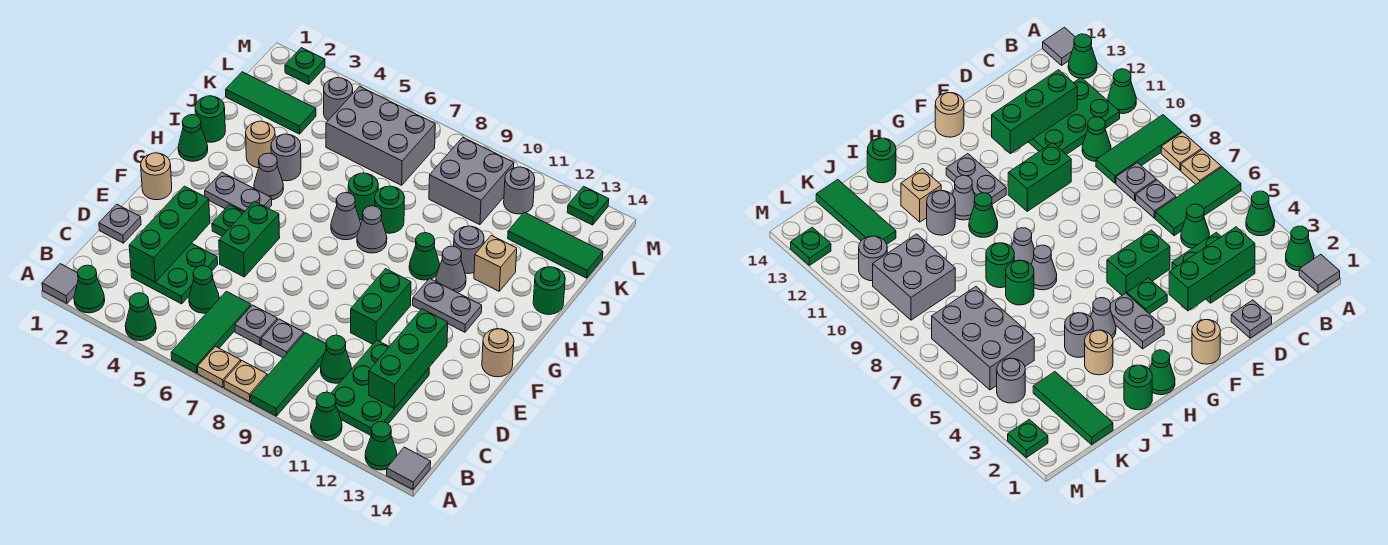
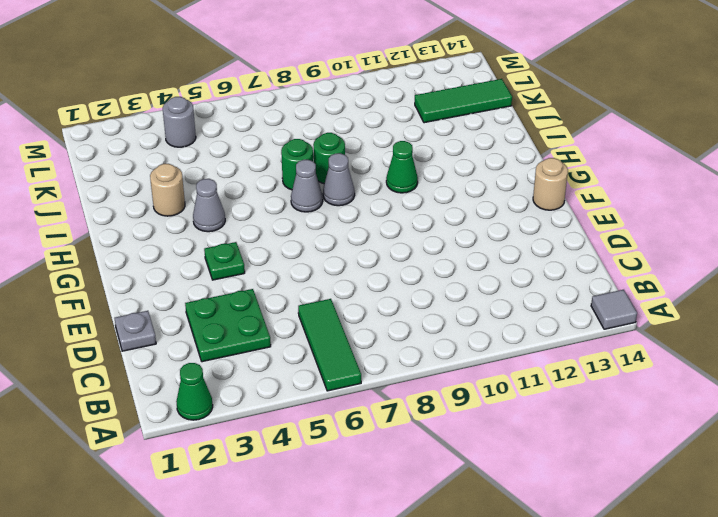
none -> grey 1x1 tile [42,264,78,303]
none -> green 1x1 cone [125,293,156,341]
none -> tan 1x1 plate [198,347,241,387]
none -> tan 1x1 plate [224,361,267,402]

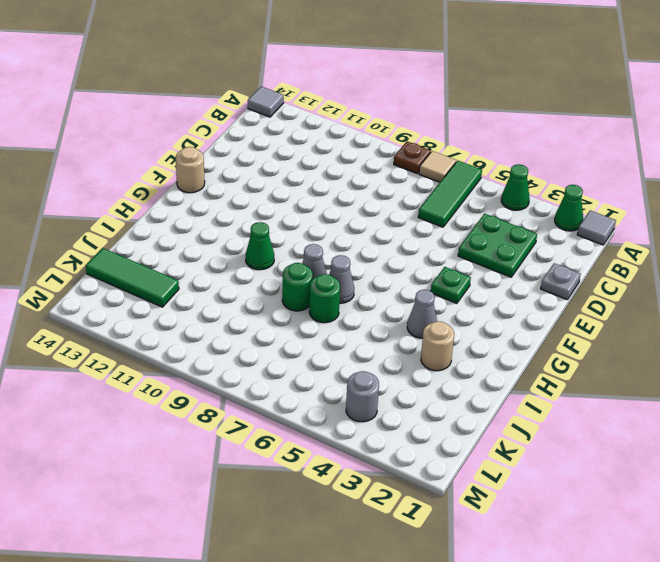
tan 1x1 tile [419,151,456,182] -> tan 1x1 plate [198,347,241,387]
brown 1x1 plate [394,141,431,174] -> tan 1x1 plate [224,361,267,402]
none -> green 1x3 tile [251,333,326,416]
none -> green 1x1 cone [311,392,342,441]
none -> green 1x1 cone [365,422,397,470]
none -> green 2x3 plate [332,340,429,435]

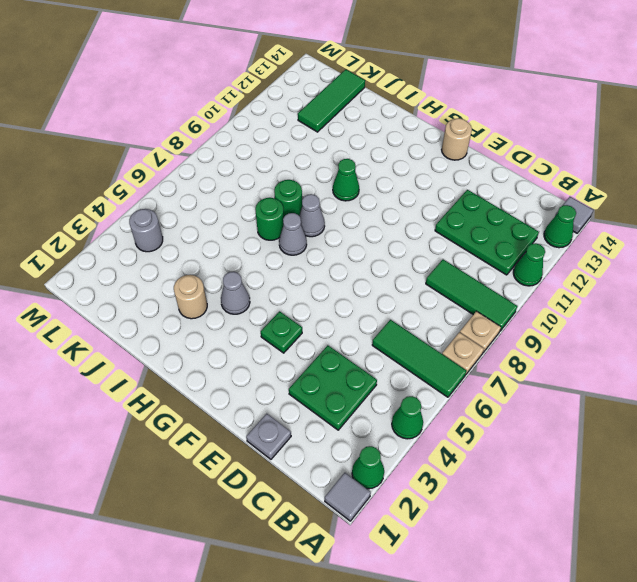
none -> green 1x1 cone [189,266,219,313]
none -> grey 1x1 plate [235,305,277,345]
none -> grey 1x1 plate [261,319,304,358]
none -> green 1x1 cone [321,335,351,383]

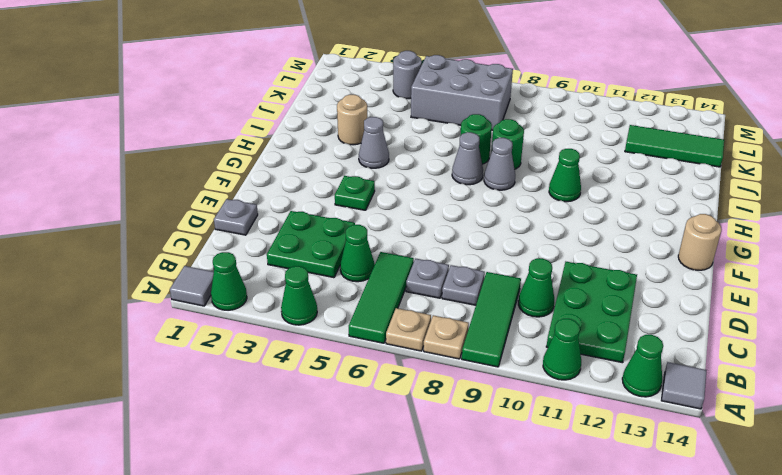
none -> green 1x2 brick [219,201,280,277]
none -> green 1x2 brick [351,269,411,344]
none -> tan 1x1 round brick [141,153,172,200]
none -> grey 1x2 plate [205,172,272,212]

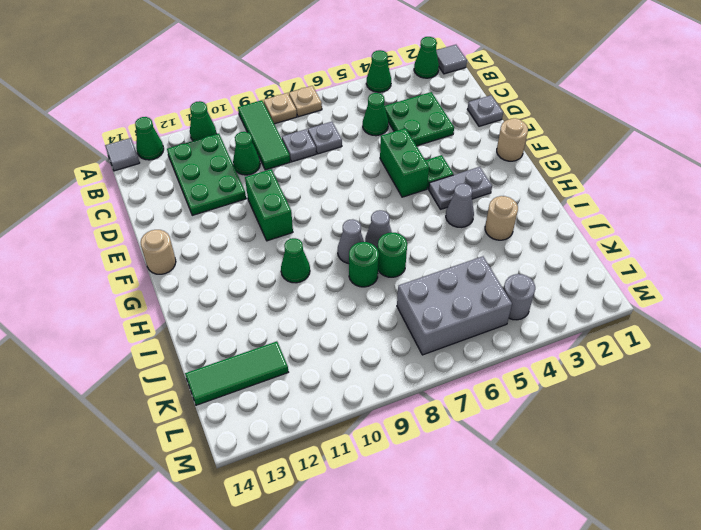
none -> green 1x3 tile [171,291,251,373]
none -> grey 1x2 plate [413,279,482,332]
none -> green 1x1 cone [178,115,208,161]
none -> grey 1x1 cone [436,246,466,293]

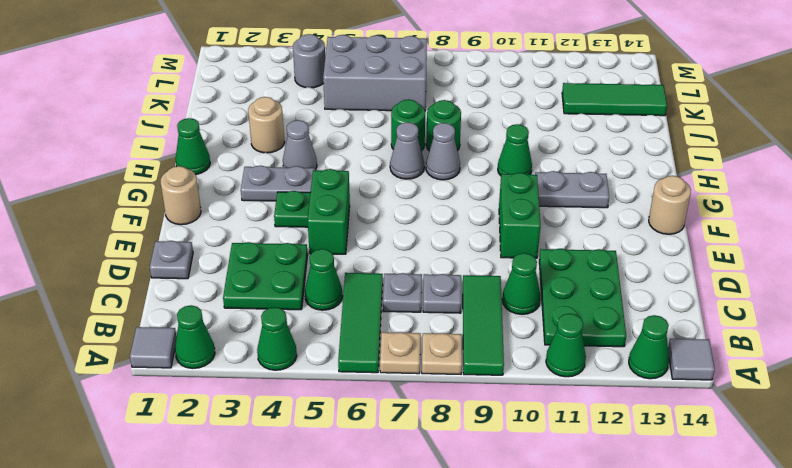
none -> grey 1x1 cone [436,246,466,293]
none -> green 1x1 round brick [195,96,225,142]
none -> grey 1x1 round brick [271,134,301,181]
none -> grey 1x1 round brick [454,226,484,274]

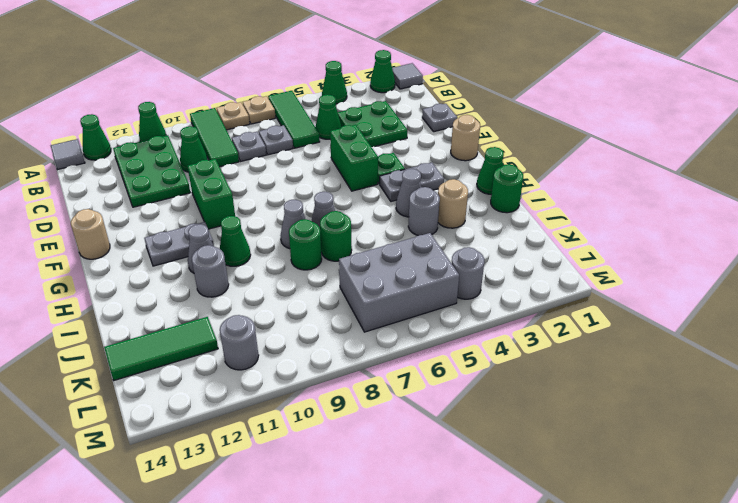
none -> tan 1x1 brick [474,235,517,291]
none -> green 1x1 round brick [533,267,565,315]
none -> green 1x3 tile [226,72,316,134]
none -> grey 2x2 brick [429,137,514,225]

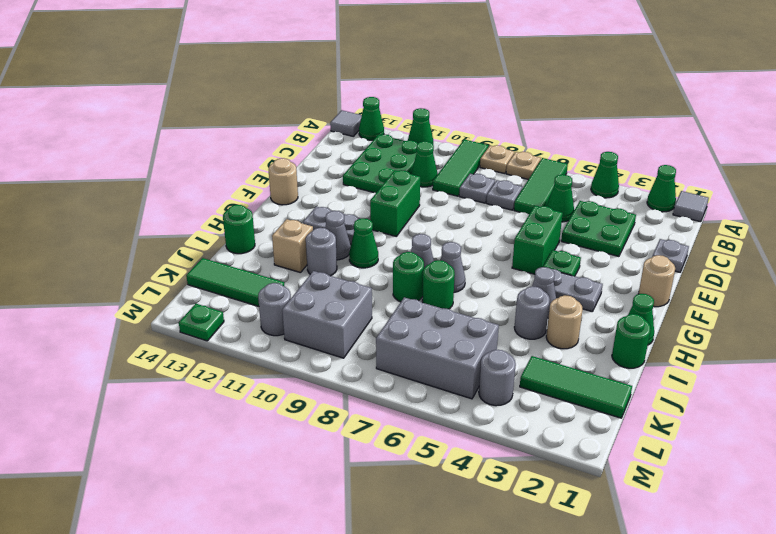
none -> green 1x1 plate [285,48,325,84]
none -> green 1x3 brick [129,186,210,282]
none -> green 1x3 brick [368,309,448,409]

